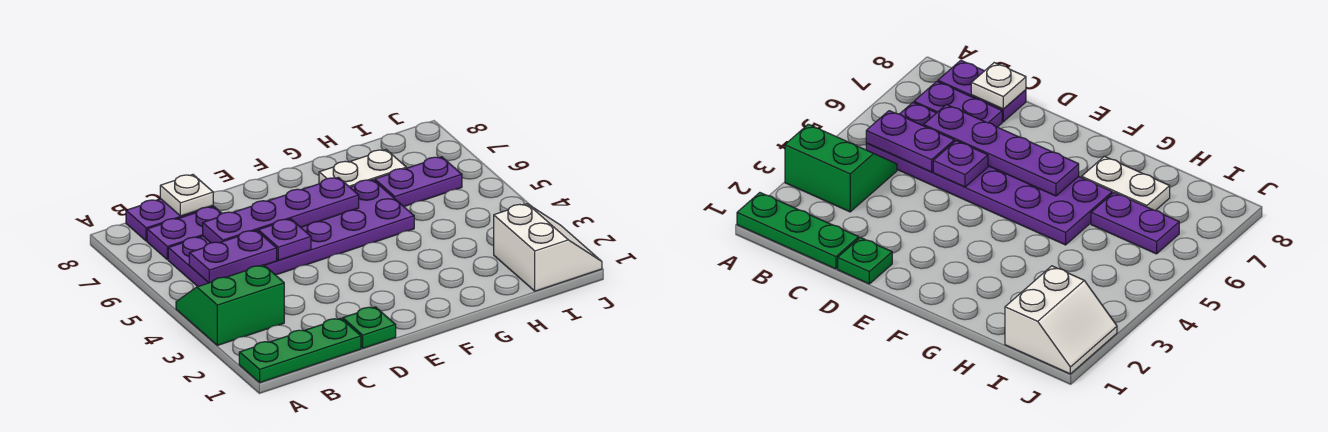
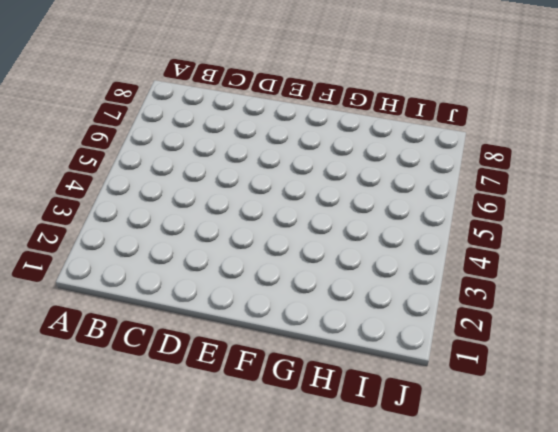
none -> green 1x3 plate [239,318,361,383]
none -> green 2x2 slope [176,265,284,345]
none -> purple 2x6 plate [168,180,414,287]

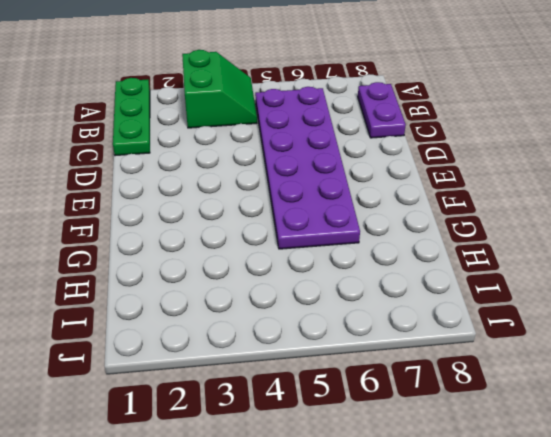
none -> purple 1x2 plate [147,207,222,260]
none -> green 1x1 plate [343,307,396,348]
none -> white 1x2 plate [319,150,406,187]

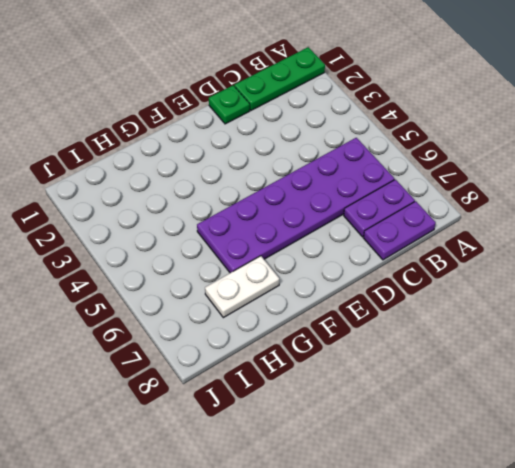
none -> green 2x2 slope [176,265,284,345]
none -> purple 1x2 plate [375,157,462,207]
none -> white 2x2 slope [494,204,602,291]

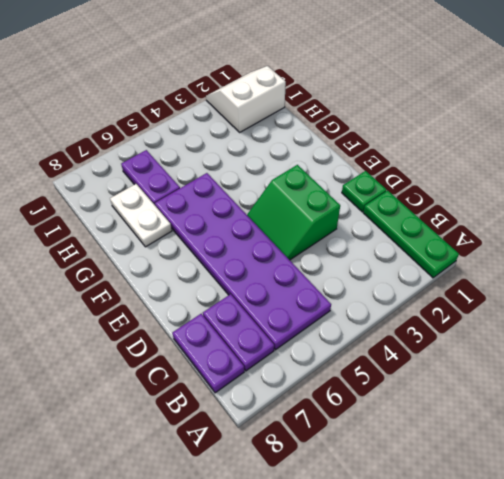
green 2x2 slope [247,165,340,260] -> green 2x2 slope moved to [176,265,284,345]
none -> purple 1x2 plate [189,230,277,283]
none -> purple 1x4 plate [203,177,359,243]
none -> white 1x1 plate [160,175,213,216]

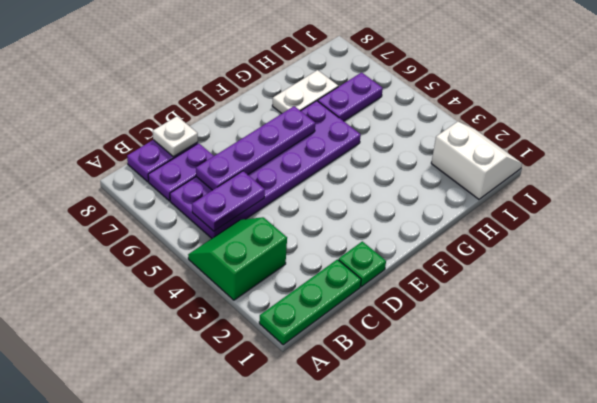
none -> purple 1x1 plate [258,219,311,260]

